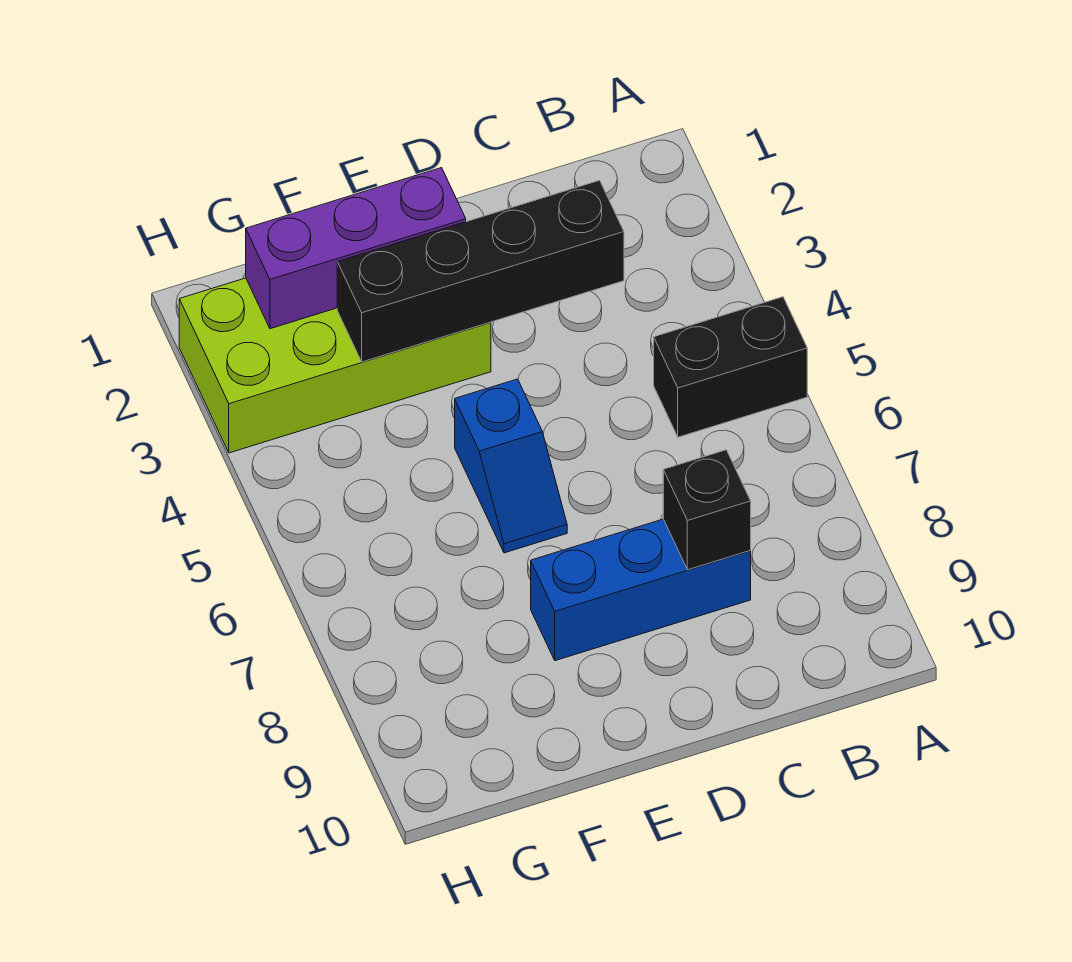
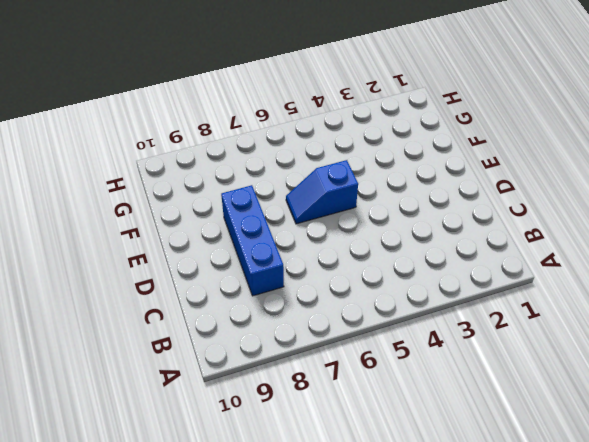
none -> black 1x2 brick [654,297,807,437]
none -> lime 2x4 brick [179,278,491,453]

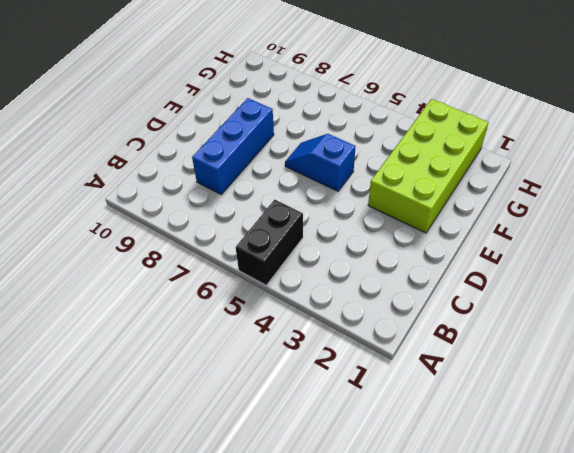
none -> black 1x4 brick [337,180,624,362]
none -> black 1x1 brick [663,450,751,570]

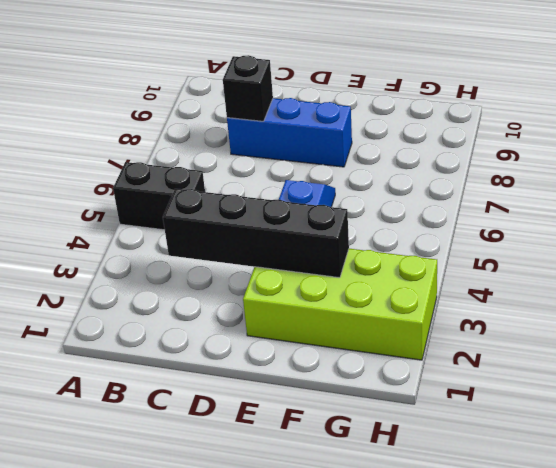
none -> purple 1x3 brick [246,168,466,329]

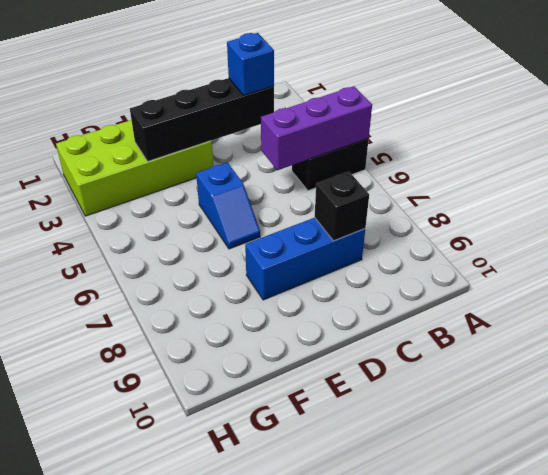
purple 1x3 brick [261,86,372,170] -> purple 1x3 brick moved to [246,168,466,329]
blue 1x1 brick [227,33,274,95] -> none

